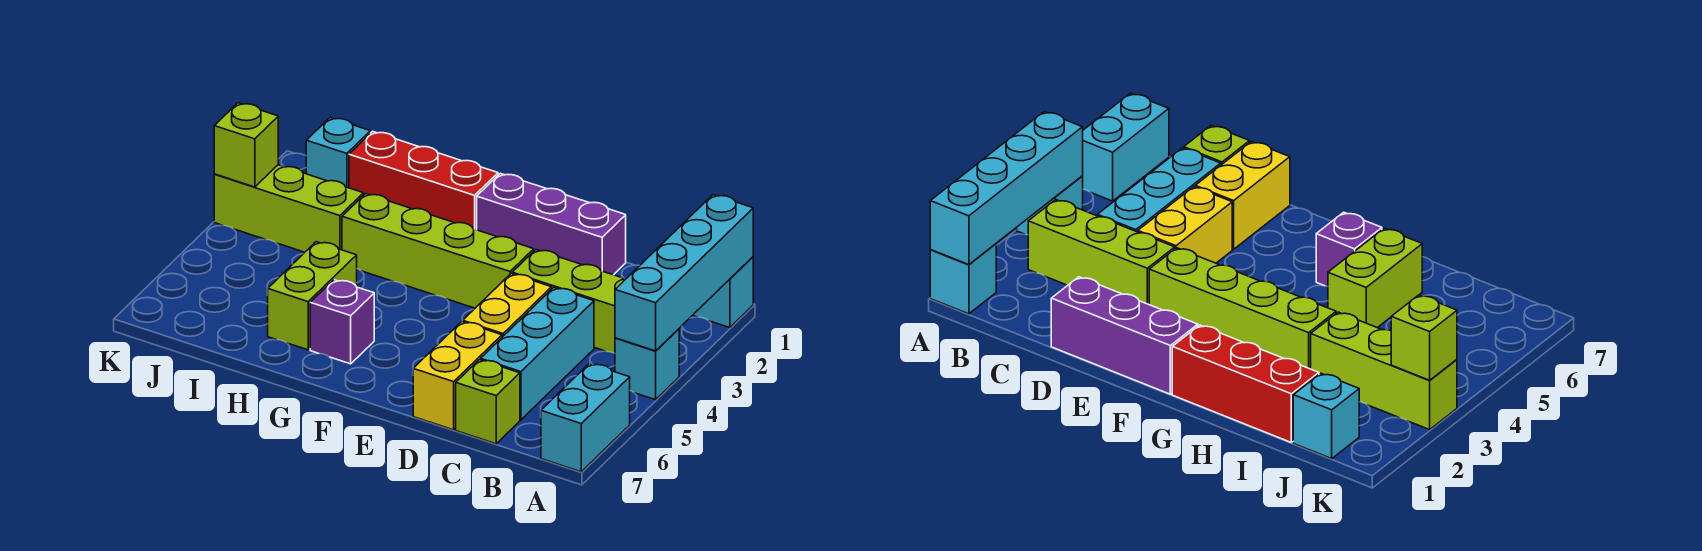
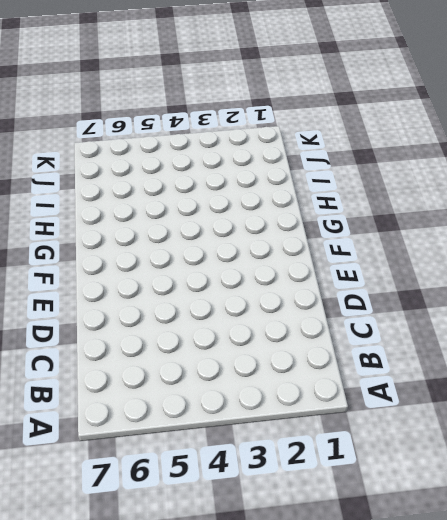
none -> cyan 1x1 brick [693,257,753,328]
none -> cyan 1x1 brick [615,329,679,400]
none -> cyan 1x2 brick [541,364,630,472]

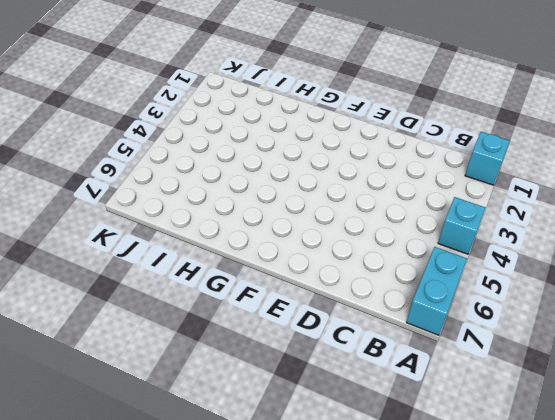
none -> lime 1x3 brick [512,250,625,353]
none -> cyan 1x3 brick [481,288,594,420]
none -> lime 1x1 brick [456,360,520,444]

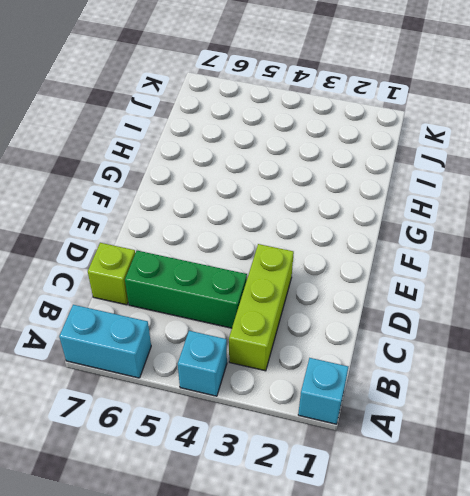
green 1x3 brick [125,251,247,328] -> cyan 1x3 brick [481,288,594,420]
none -> purple 1x3 brick [477,173,626,275]
none -> yellow 1x2 brick [462,274,552,337]
none -> yellow 1x2 brick [413,322,502,430]

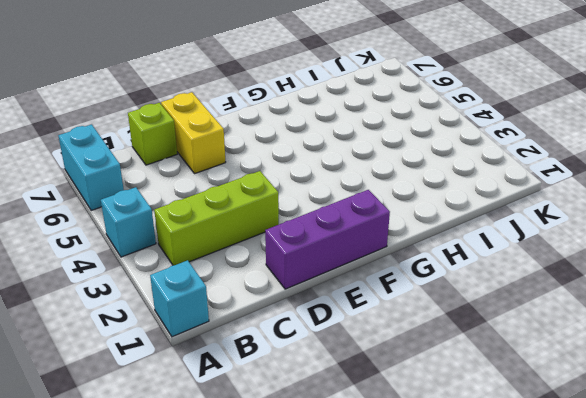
none -> cyan 1x3 brick [481,288,594,420]
none -> yellow 1x2 brick [462,274,552,337]
none -> lime 1x4 brick [342,194,534,308]

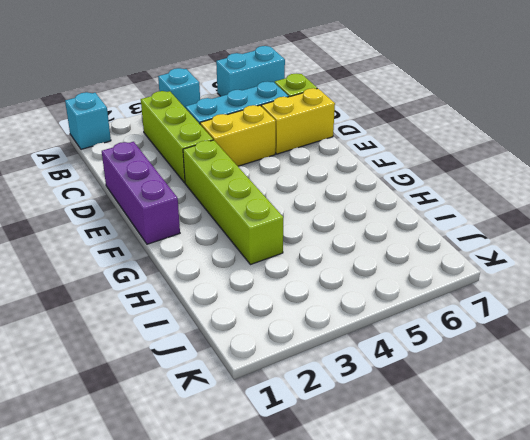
none -> red 1x3 brick [349,131,498,230]
none -> purple 1x1 brick [310,280,374,364]
none -> lime 1x2 brick [268,242,357,350]

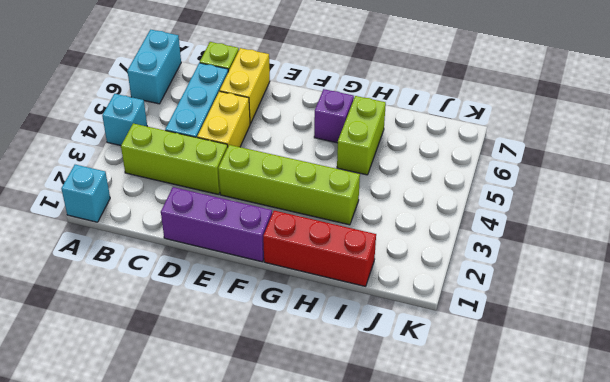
none -> lime 1x3 brick [214,165,364,252]
none -> cyan 1x1 brick [306,118,370,188]
none -> cyan 1x4 brick [615,195,753,351]

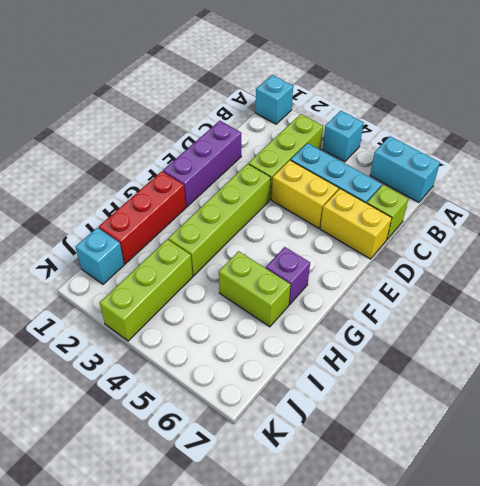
none -> cyan 1x4 brick [615,195,753,351]
none -> lime 1x1 brick [214,103,278,187]

